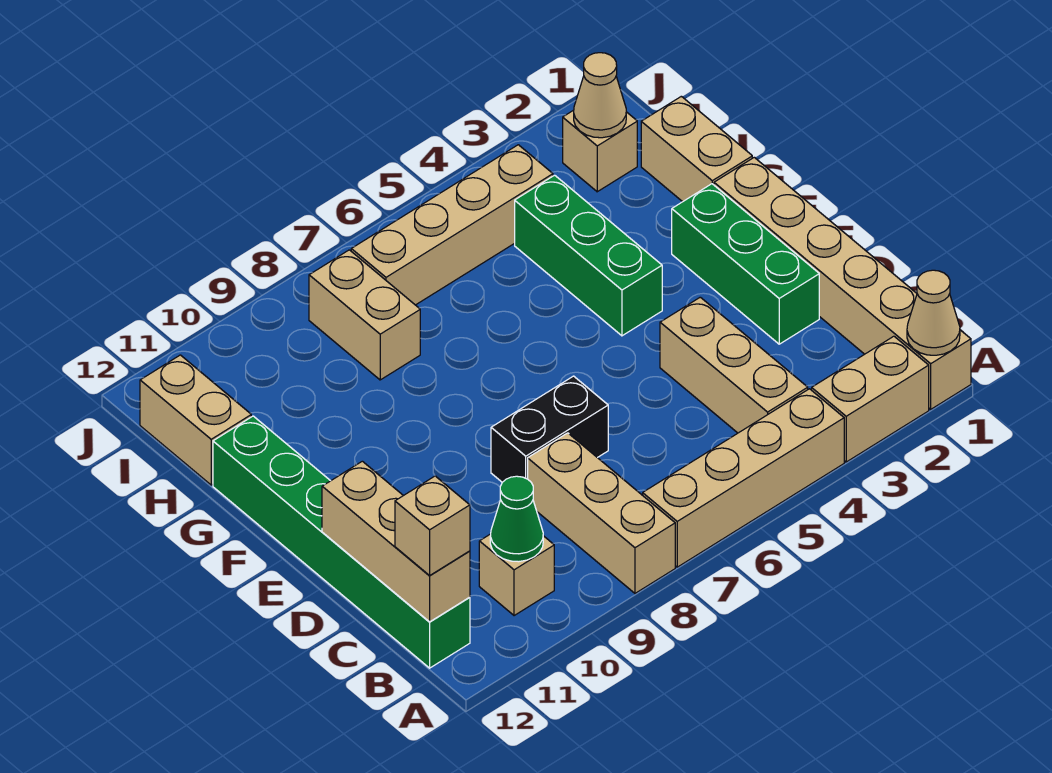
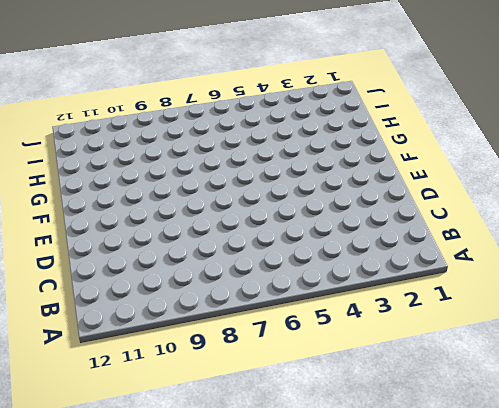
none -> tan 1x6 brick [714,157,971,409]
none -> tan 1x2 brick [812,336,929,462]
none -> tan 1x4 brick [643,389,844,567]

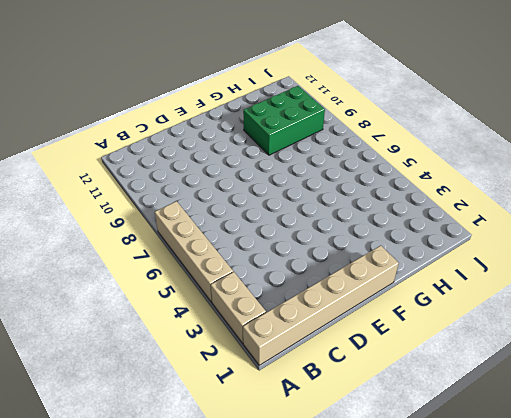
green 2x3 brick [243,86,325,155] -> none
none -> tan 1x3 brick [528,433,675,593]
none -> tan 1x3 brick [660,297,808,433]
none -> tan 1x1 brick [479,534,554,616]

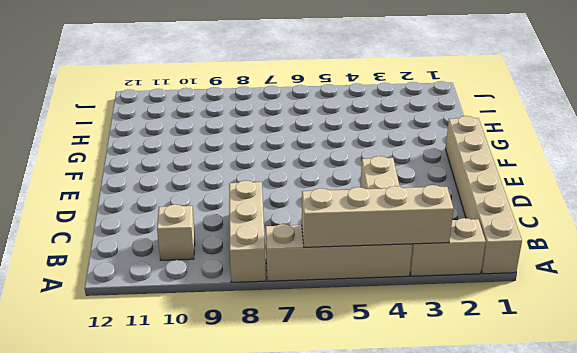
tan 1x4 brick [302,185,454,247] -> tan 1x4 brick moved to [351,145,553,305]
none -> green 1x6 brick [213,416,470,668]
none -> green 1x3 brick [672,184,819,344]
none -> black 1x2 brick [491,376,608,482]

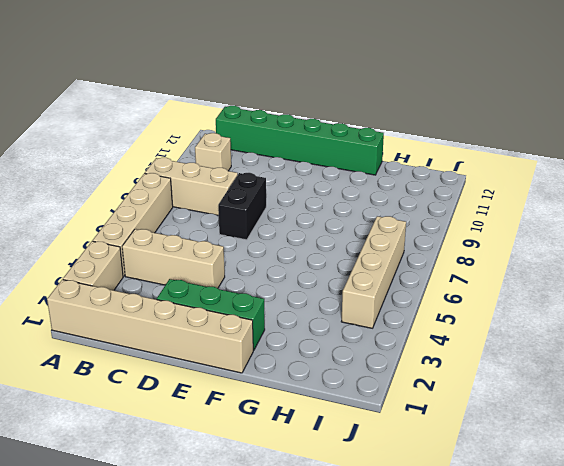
none -> green 1x3 brick [515,175,662,336]
none -> tan 1x2 brick [641,96,752,202]
none -> tan 1x2 brick [309,250,420,380]

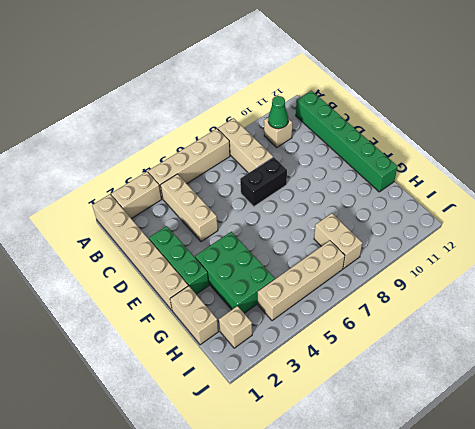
green 2x3 brick [195,232,275,313] -> green 1x3 brick [515,175,662,336]
none -> tan 1x2 brick [140,355,251,485]
none -> tan 1x1 cone [907,270,960,355]
none -> tan 1x3 brick [322,461,470,622]

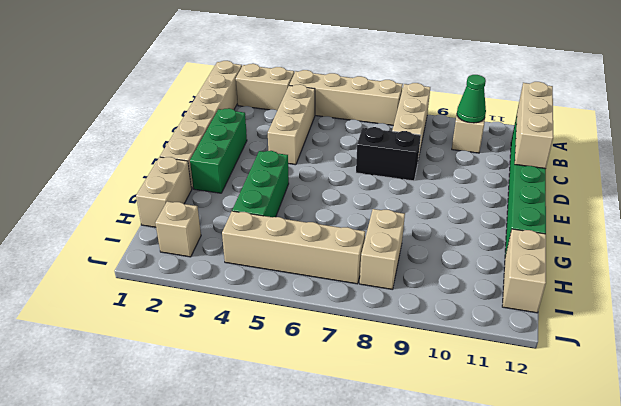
none -> tan 1x1 cone [907,270,960,355]
none -> tan 1x1 cone [574,53,626,138]
none -> tan 1x1 brick [395,476,470,575]

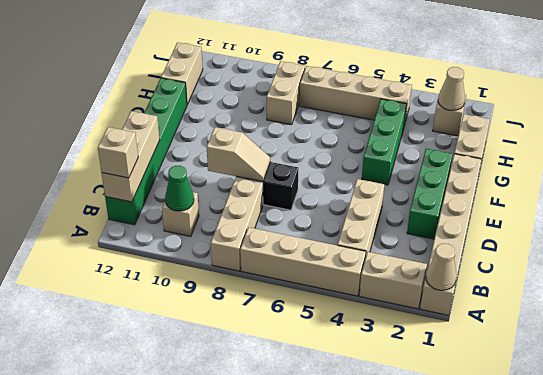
tan 1x2 slope [207,127,270,182] -> none

